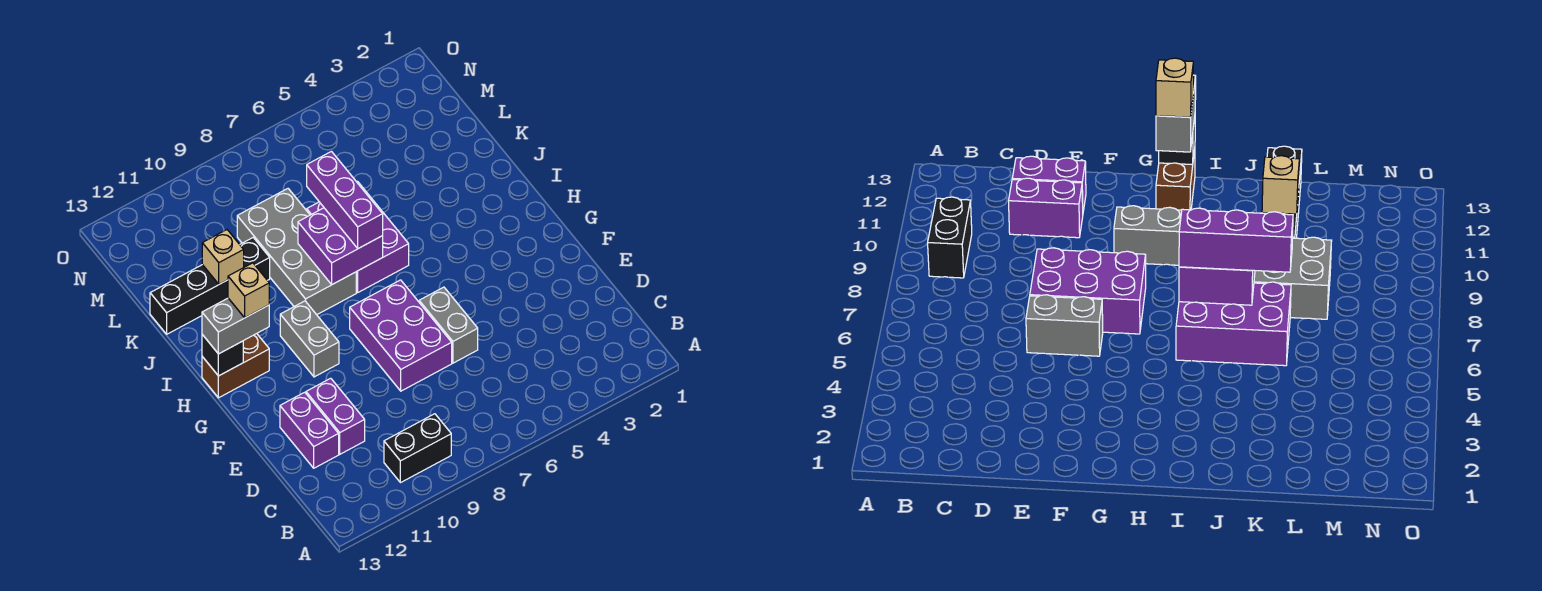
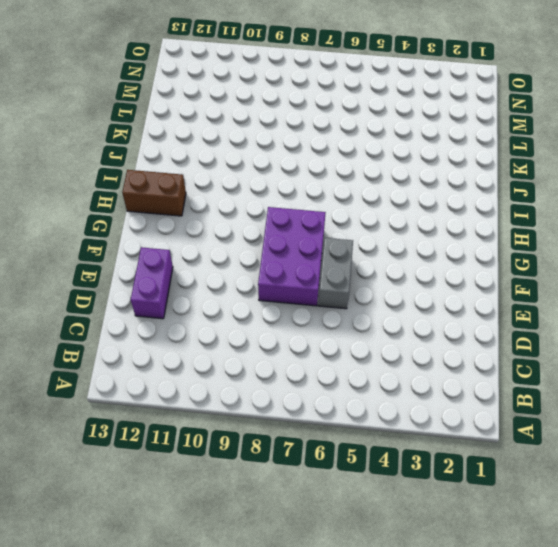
none -> black 1x2 brick [384,414,451,483]
none -> purple 1x2 brick [306,378,365,454]
none -> grey 1x2 brick [280,301,339,377]

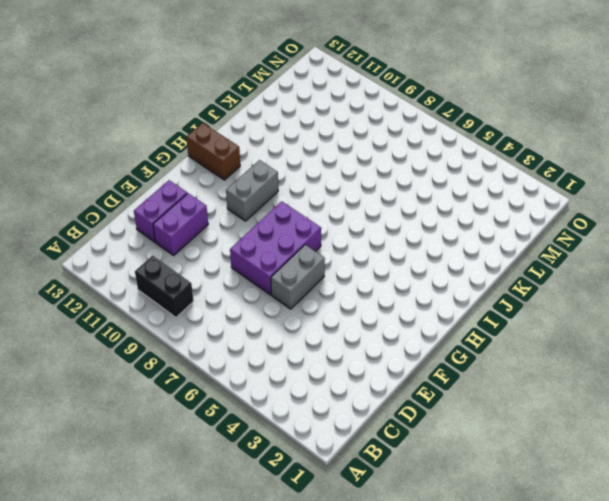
none -> purple 2x3 brick [307,182,409,292]
none -> grey 2x4 brick [237,189,356,315]
none -> black 1x4 brick [150,238,270,334]

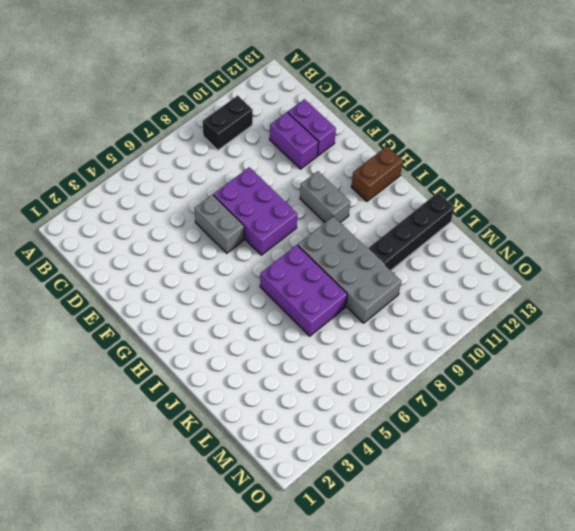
none -> black 1x1 brick [202,335,243,376]
none -> purple 2x2 brick [298,208,383,284]
none -> tan 1x1 brick [202,230,244,284]

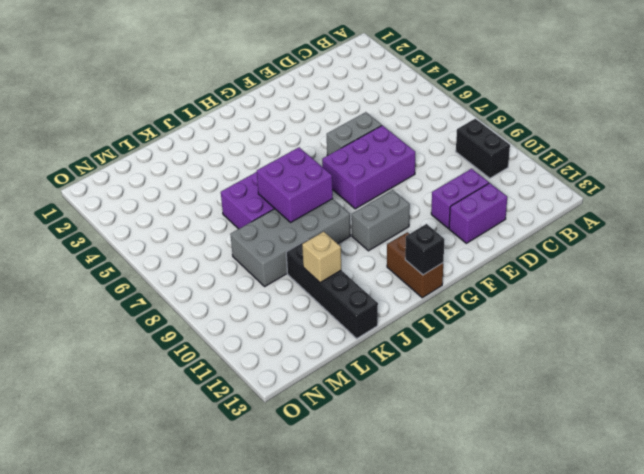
none -> grey 1x2 brick [202,298,269,354]
none -> purple 1x3 brick [307,151,383,248]
none -> tan 1x1 brick [228,263,269,318]

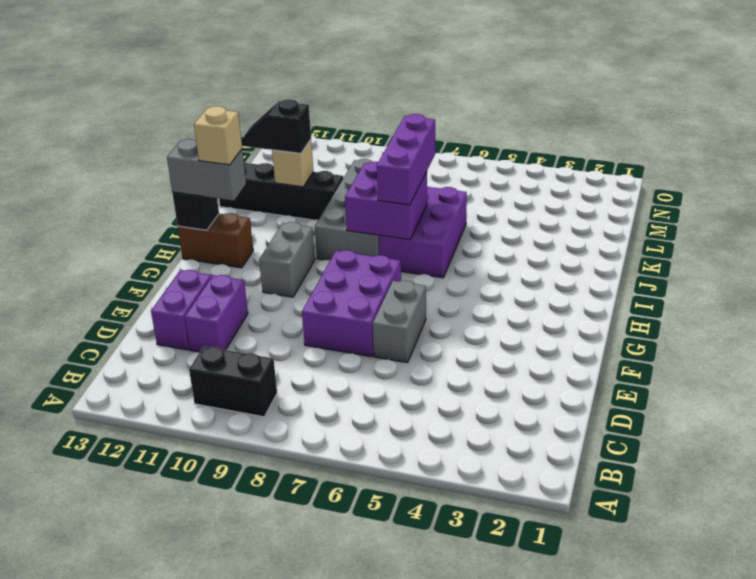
black 1x2 slope [241,99,311,154] -> none

